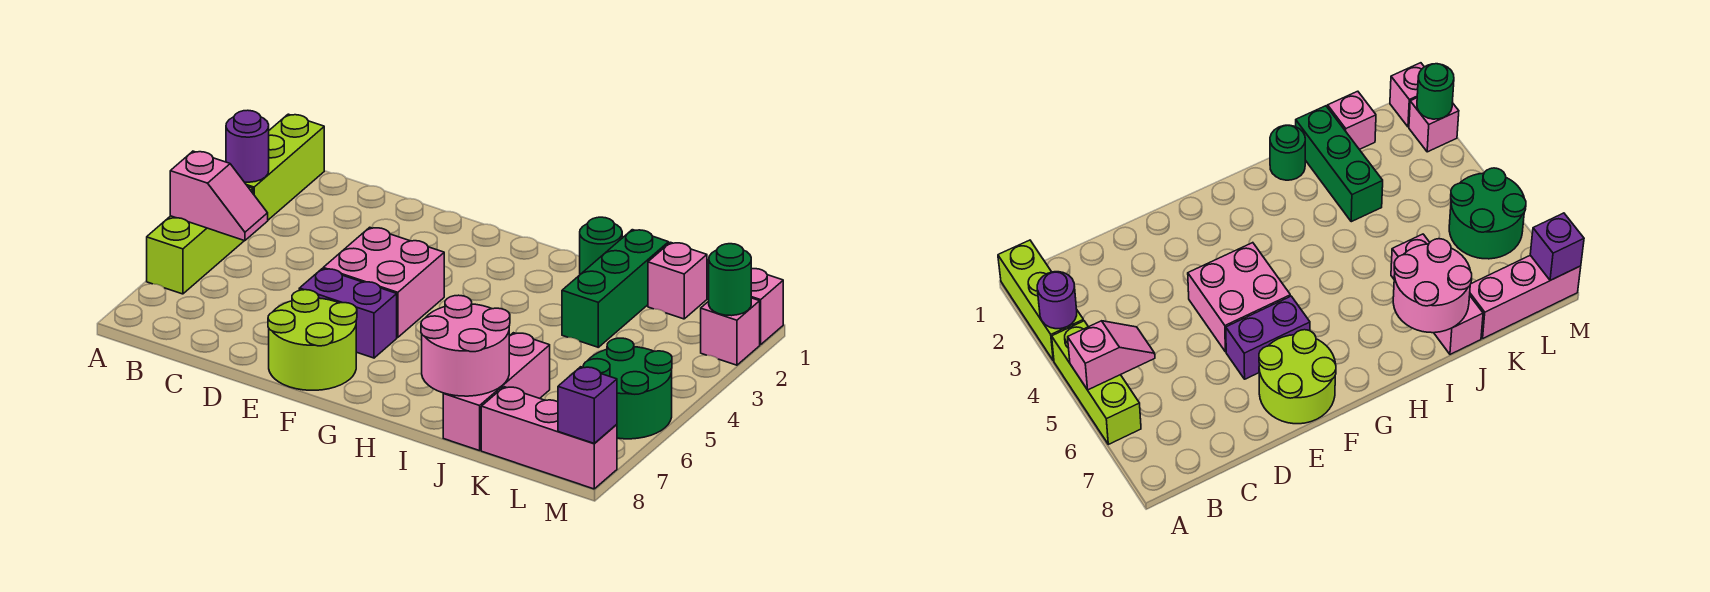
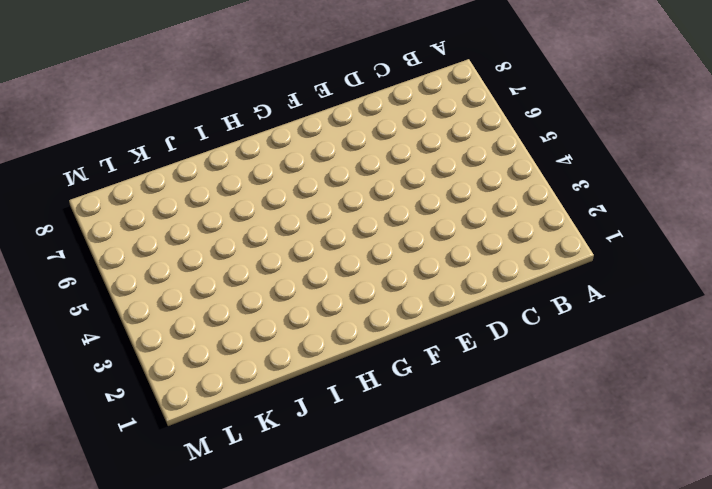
none -> lime 1x3 brick [245,114,324,220]
none -> lime 1x3 brick [147,187,253,294]
none -> pink 2x2 brick [323,227,444,337]

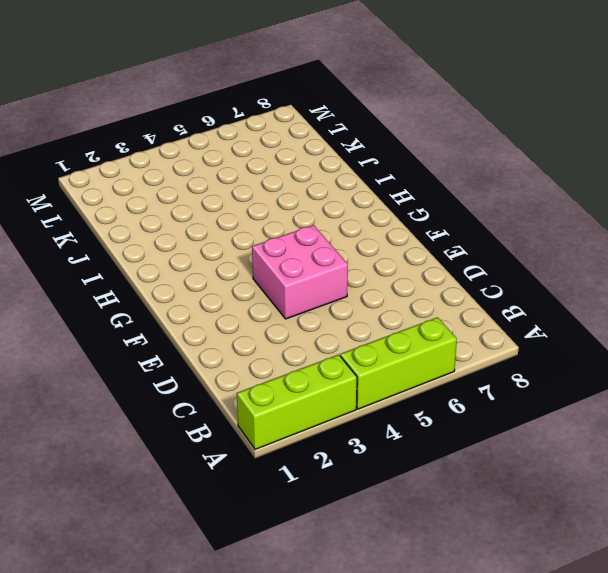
none -> purple 1x2 brick [299,269,397,358]
none -> lime 2x2 round brick [268,290,357,390]
none -> green 1x1 round brick [580,217,622,274]

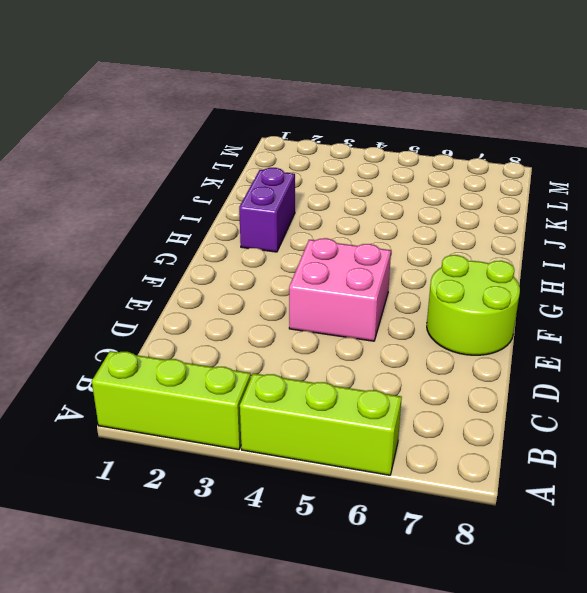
purple 1x2 brick [239,168,295,252] -> purple 1x2 brick moved to [299,269,397,358]
none -> green 1x1 round brick [580,217,622,274]
none -> green 1x3 brick [562,230,669,347]
none -> pink 1x3 brick [443,333,550,451]

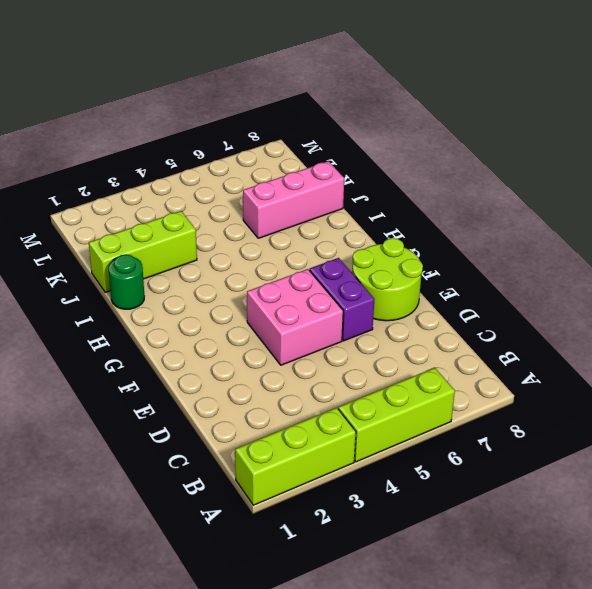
lime 1x3 brick [89,211,197,292] -> green 1x3 brick [562,230,669,347]
none -> pink 1x1 brick [648,242,707,319]
none -> pink 1x3 brick [481,387,617,489]
none -> green 2x2 round brick [583,338,672,439]

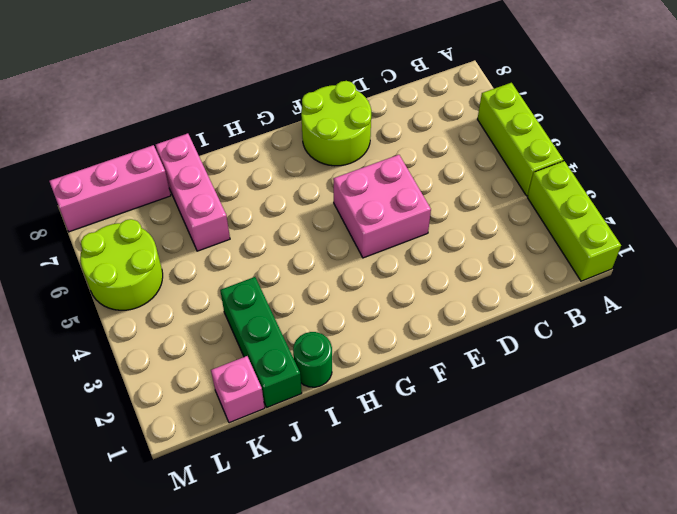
lime 2x2 round brick [80,219,163,310] -> green 2x2 round brick [583,338,672,439]
none -> purple 1x2 brick [299,269,397,358]
none -> pink 1x1 brick [751,269,783,345]
none -> pink 1x1 brick [701,298,760,365]

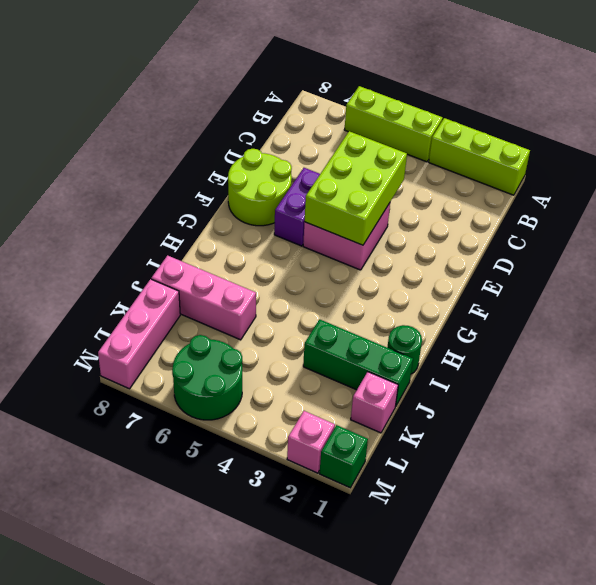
lime 2x3 brick [305,131,407,245] -> none
green 1x1 brick [319,425,368,488] -> pink 1x1 brick [751,269,783,345]
none -> purple 1x1 round brick [226,110,269,182]
none -> pink 1x2 slope [170,151,268,241]
none -> pink 2x2 round brick [421,295,510,396]

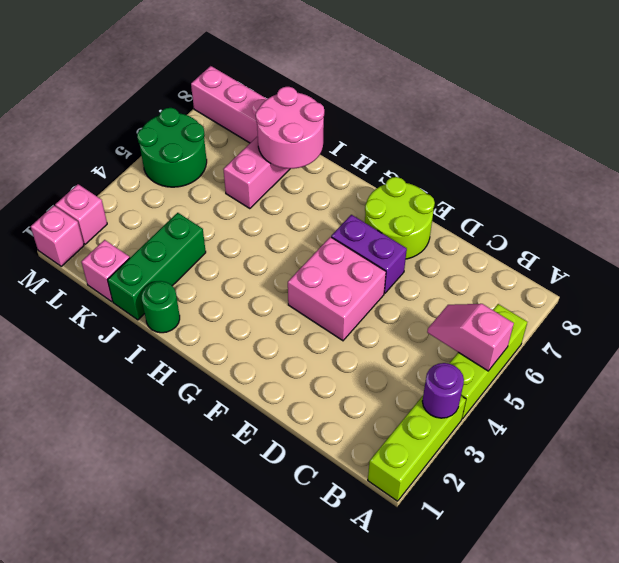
none -> green 1x1 round brick [709,244,751,316]
none -> purple 1x1 brick [558,367,617,444]

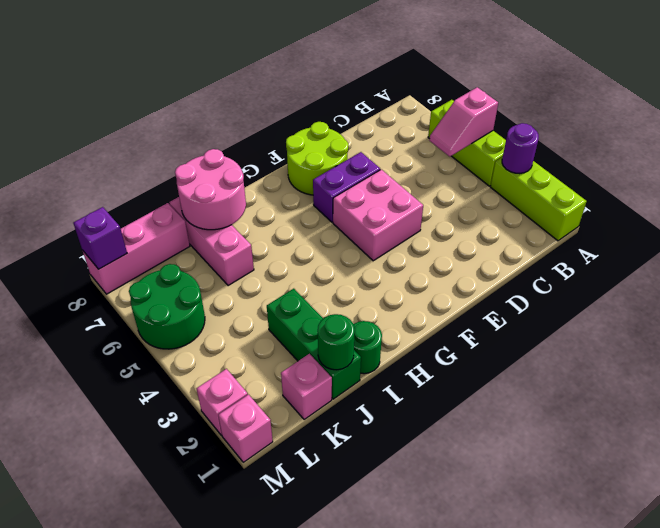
green 1x1 round brick [318,314,355,370] -> green 1x1 round brick moved to [709,244,751,316]

